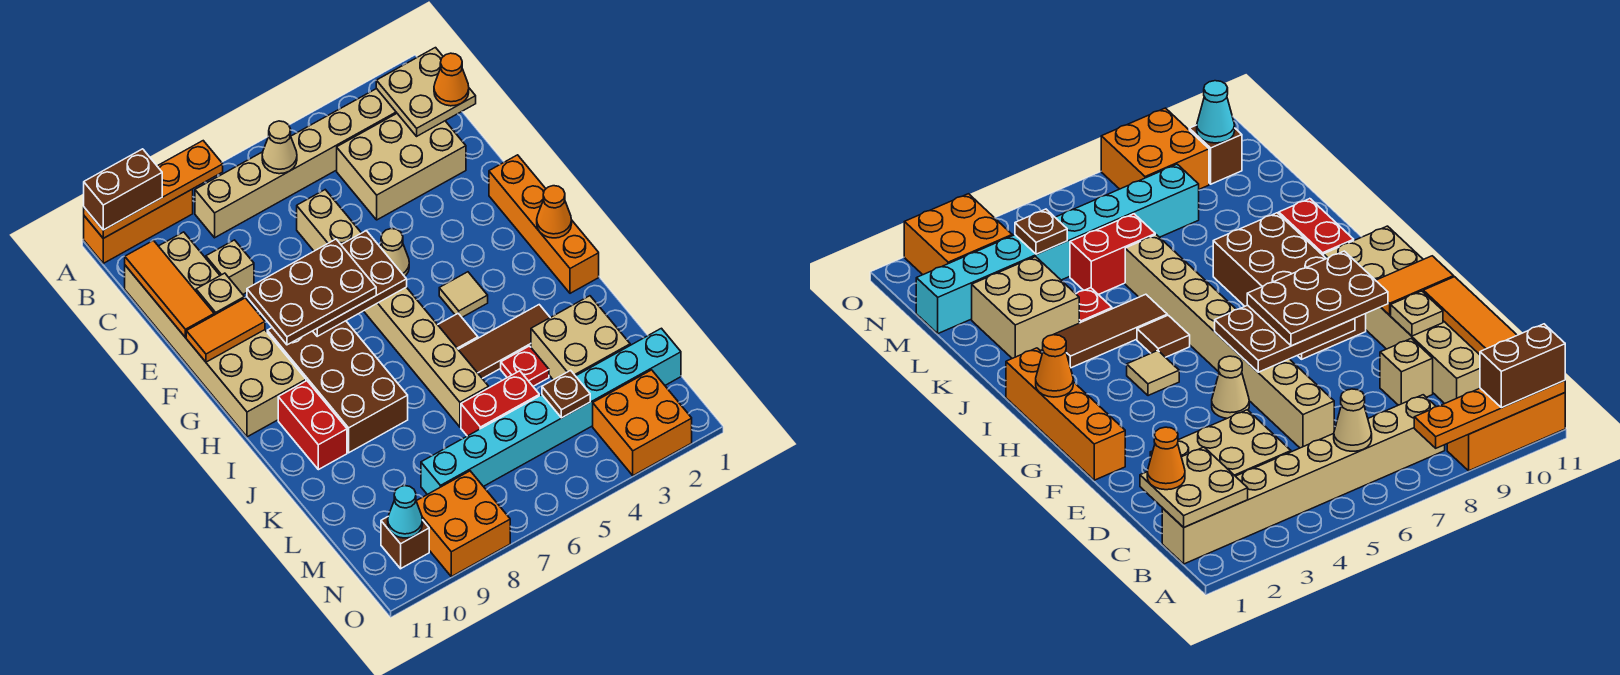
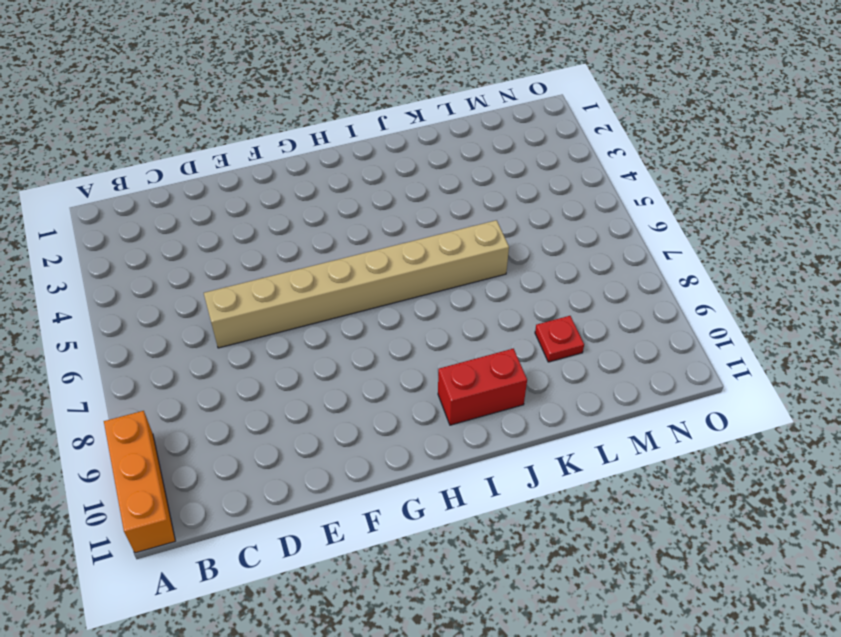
red 1x1 plate [535,316,584,362] -> red 1x1 plate moved to [501,346,549,386]
none -> tan 1x8 brick [195,89,397,238]
none -> tan 2x3 brick [337,114,466,220]
none -> tan 2x6 brick [125,232,306,437]
none -> tan 1x1 brick [206,240,254,294]

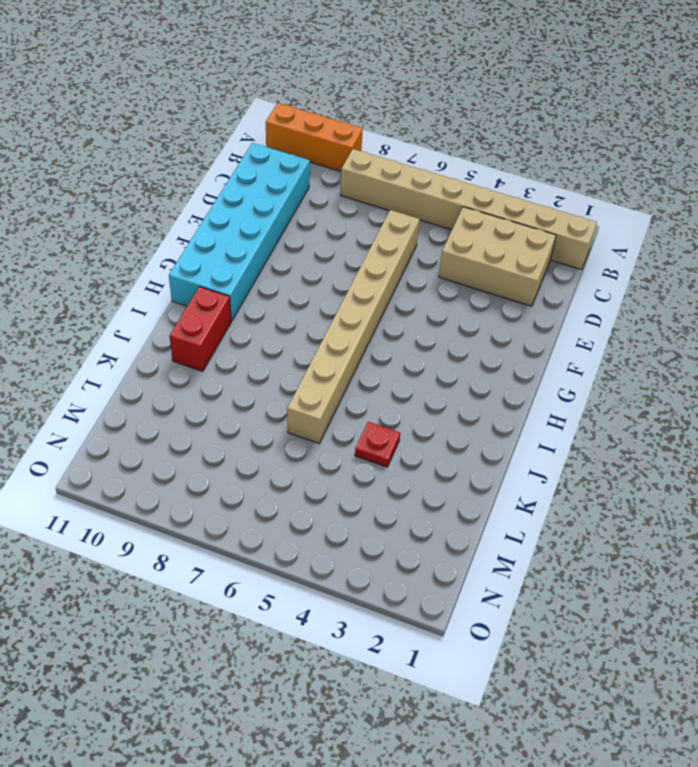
cyan 2x6 brick [169,143,310,321] -> tan 2x6 brick [125,232,306,437]
none -> tan 1x1 brick [206,240,254,294]
none -> orange 1x4 brick [489,155,599,293]
none -> tan 1x1 cone [380,229,409,276]
none -> brown 2x4 brick [267,321,408,453]

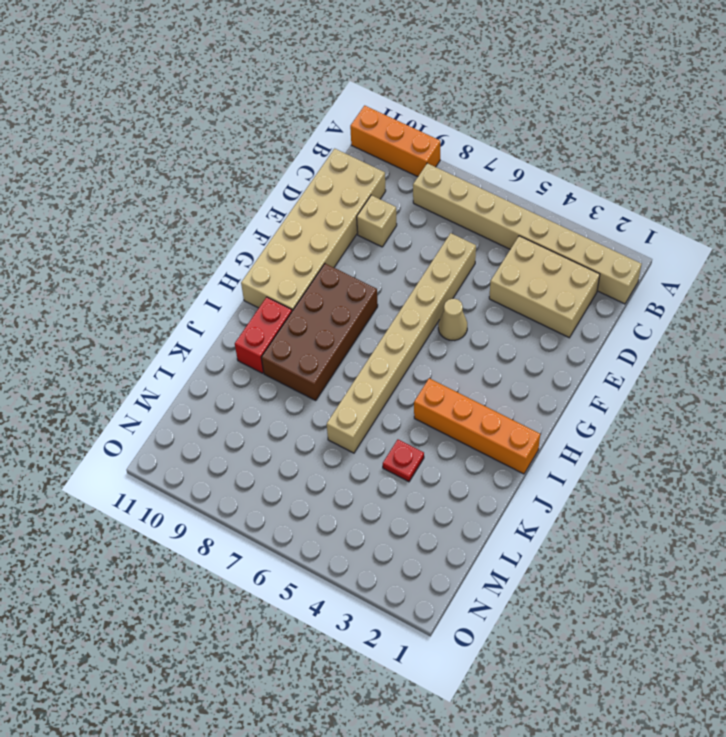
orange 1x4 brick [414,378,540,474] -> orange 1x4 brick turned to [489,155,599,293]
none -> tan 1x1 tile [439,272,488,317]
none -> brown 1x1 tile [438,313,478,349]
none -> brown 1x3 tile [458,305,550,379]
none -> tan 2x2 brick [531,296,630,380]

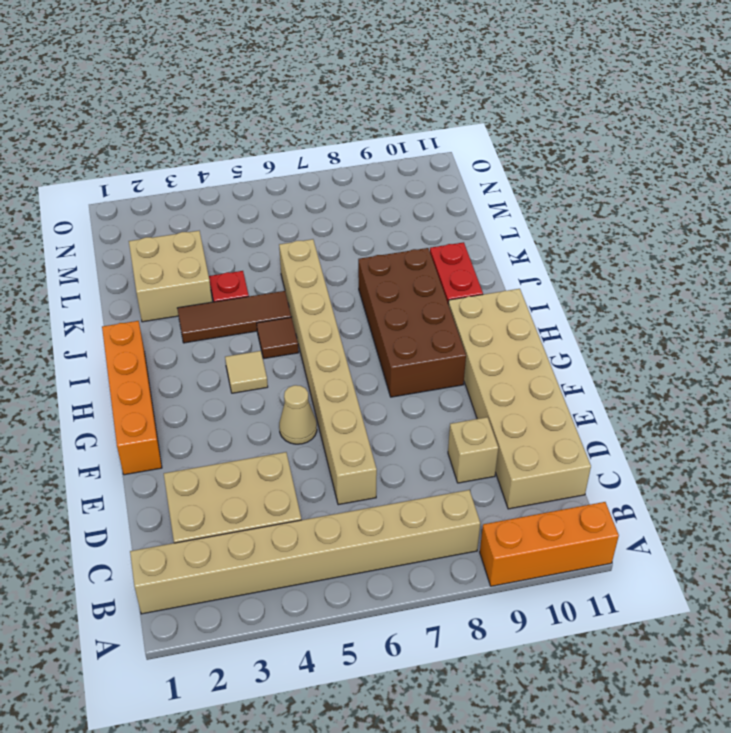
none -> red 1x2 brick [461,371,539,436]
none -> cyan 1x8 brick [421,328,681,495]
none -> orange 2x2 brick [593,370,692,476]
none -> orange 2x2 brick [416,471,510,577]

